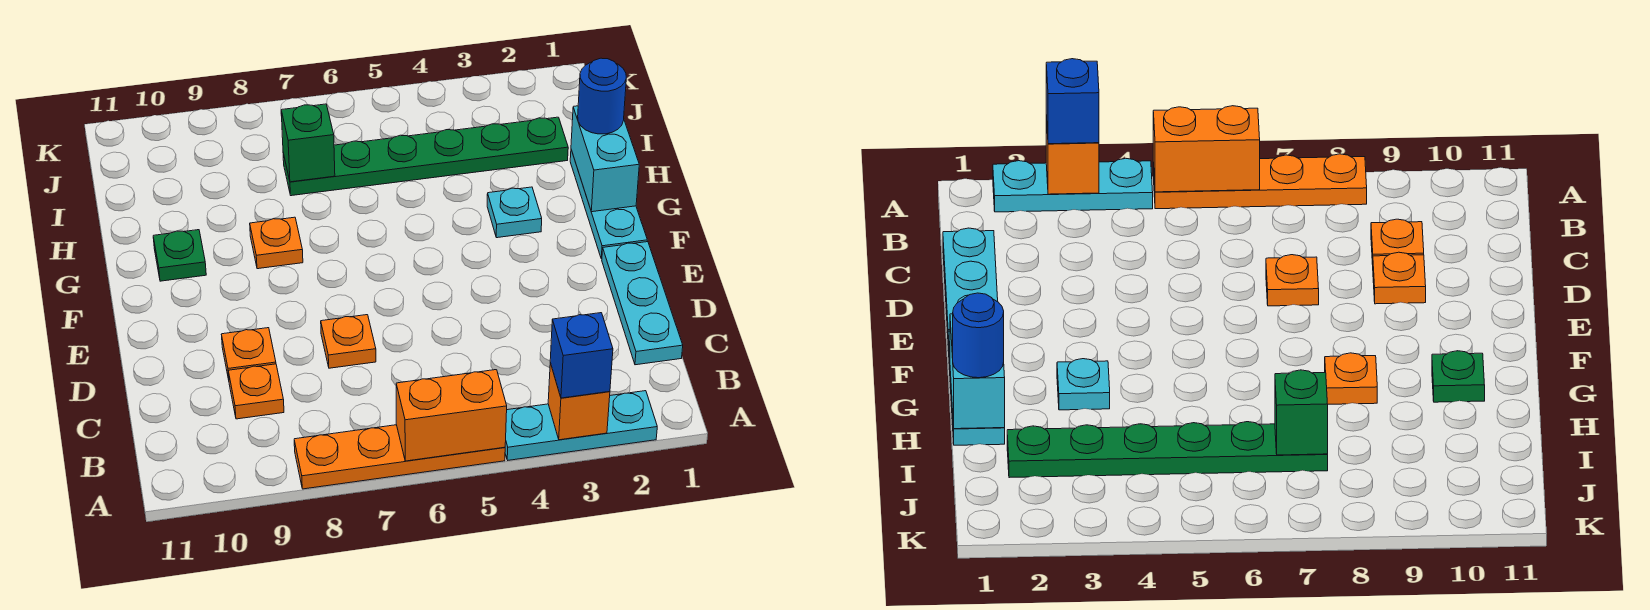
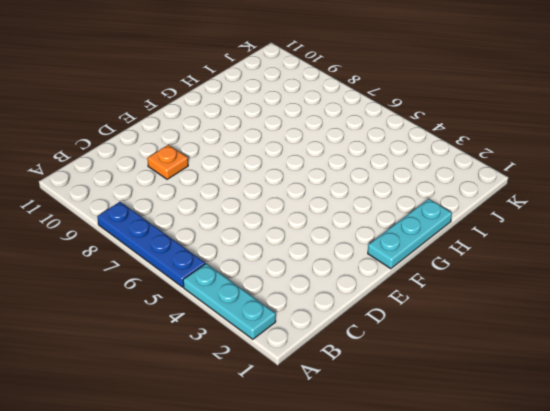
blue 1x4 plate [97,202,205,287] -> orange 1x4 plate [294,425,505,489]
none -> cyan 1x3 plate [602,242,683,365]
none -> orange 1x1 plate [228,364,284,419]
none -> orange 1x1 plate [321,315,376,368]

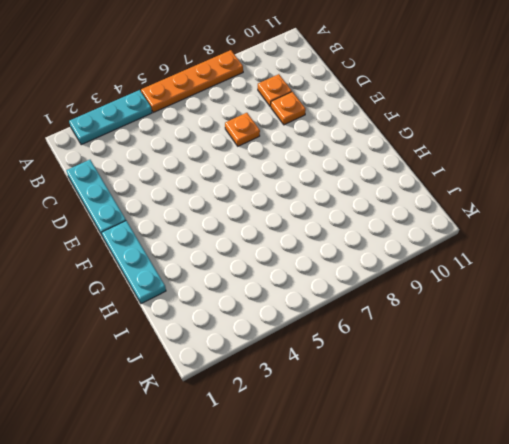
none -> cyan 1x1 plate [487,187,542,238]
none -> orange 1x1 plate [250,217,303,269]
none -> green 1x1 plate [153,230,206,281]

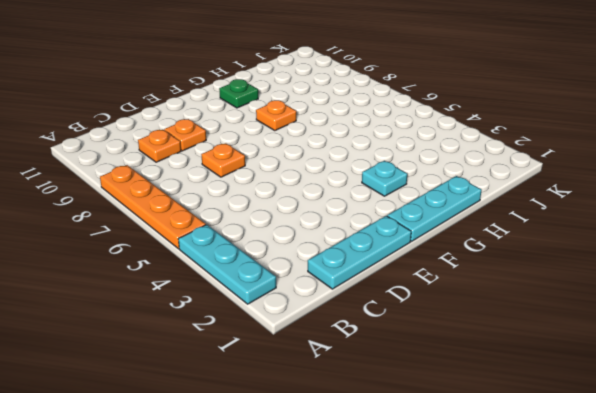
none -> green 1x6 plate [283,117,568,196]
none -> orange 1x1 brick [548,363,610,440]
none -> orange 1x2 brick [396,370,507,461]

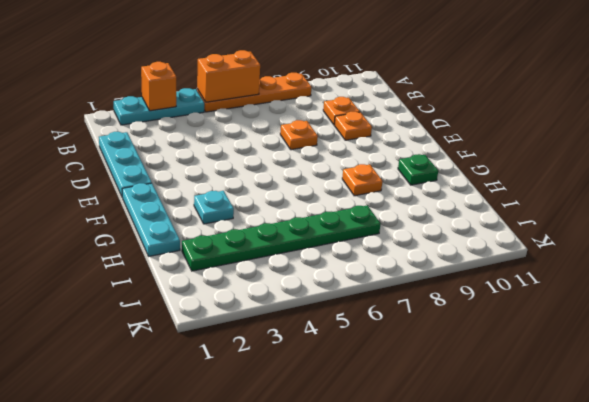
none -> cyan 1x2 brick [571,106,639,212]
none -> green 1x1 brick [281,104,335,182]
none -> blue 1x1 brick [550,313,613,398]

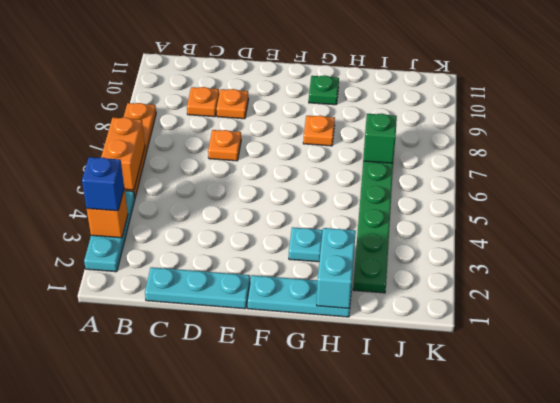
cyan 1x2 brick [317,228,356,308] -> cyan 1x2 brick turned to [571,106,639,212]
none -> blue 1x1 round brick [578,58,626,134]

